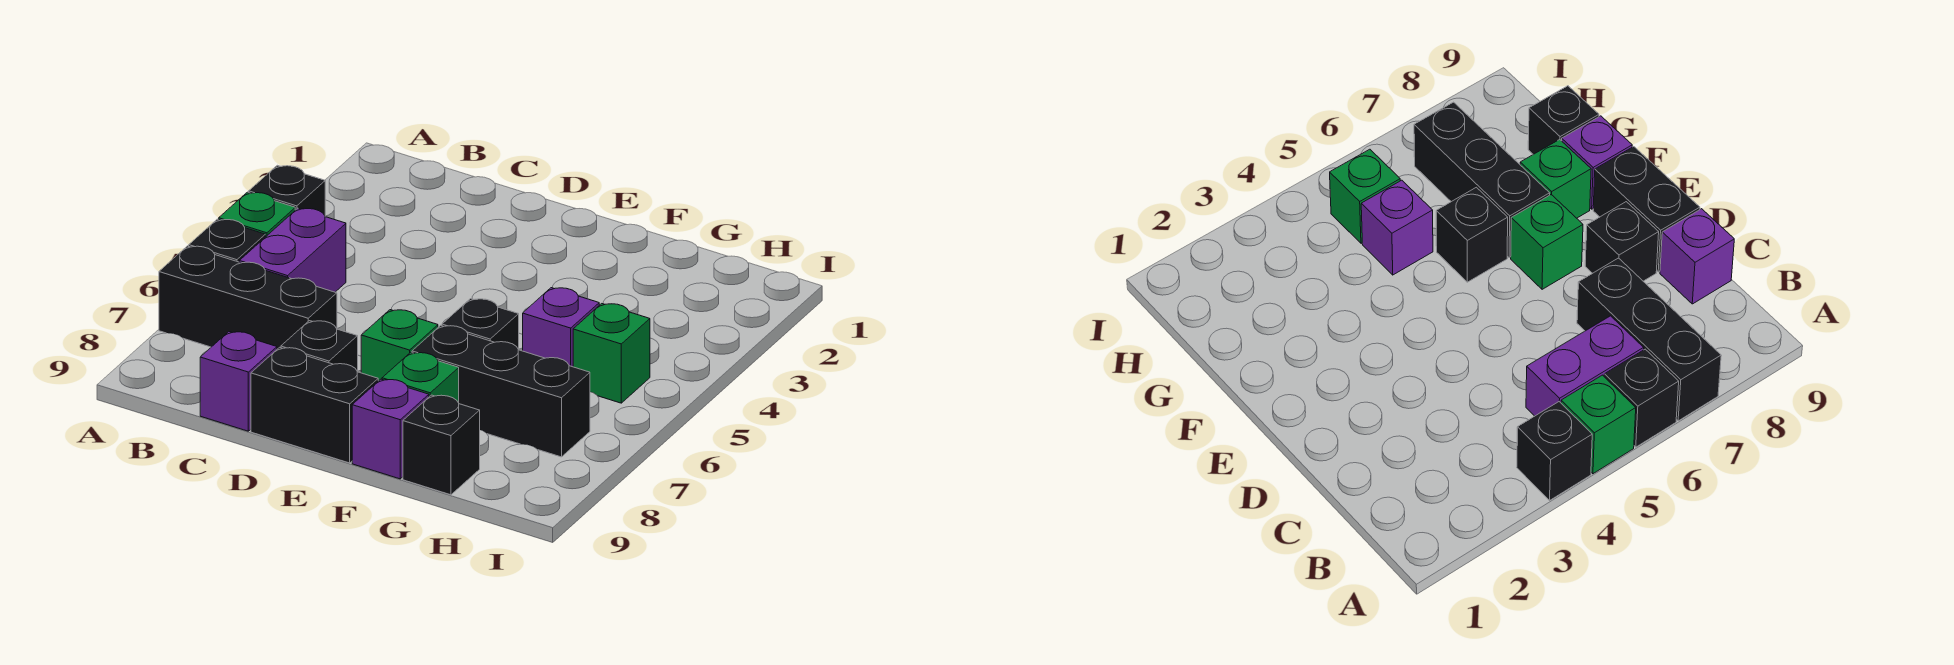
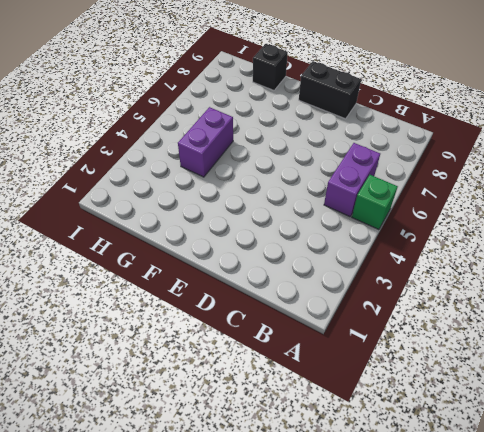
purple 1x2 brick [178,107,233,177] -> purple 1x1 brick [523,288,599,367]
none -> black 1x1 brick [249,165,325,215]
none -> black 1x1 brick [189,219,265,262]
none -> black 1x3 brick [159,246,337,349]

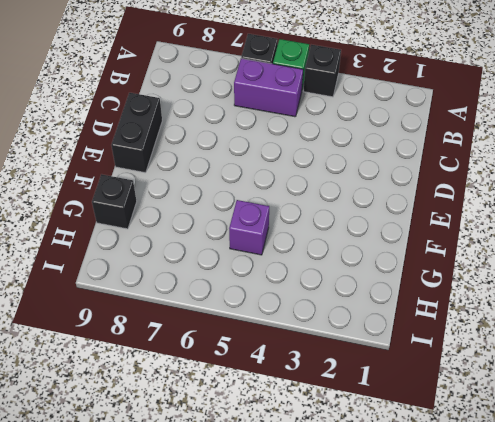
none -> black 1x3 brick [159,246,337,349]
none -> purple 1x1 brick [200,332,277,431]
none -> black 1x1 brick [281,321,358,372]

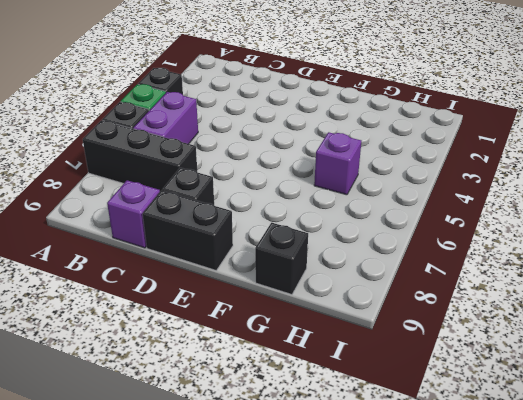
none -> green 1x1 brick [361,310,438,381]
none -> black 1x1 brick [442,299,519,350]
none -> black 1x3 brick [412,325,590,457]

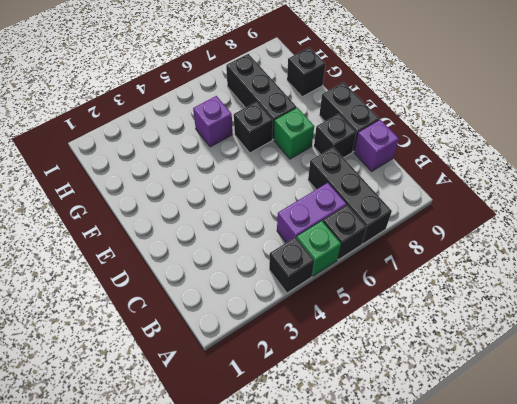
none -> green 1x1 brick [382,352,459,403]
none -> purple 1x1 brick [352,379,429,479]
none -> green 1x1 brick [573,304,650,403]

